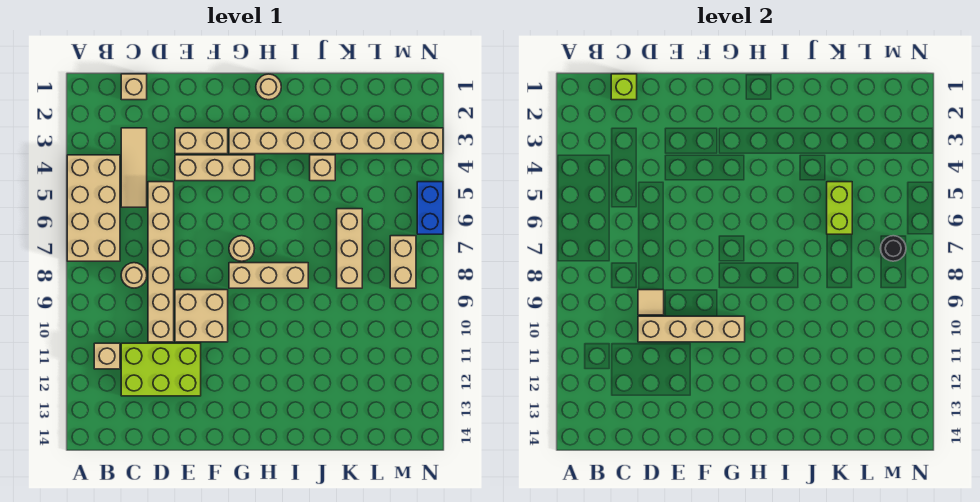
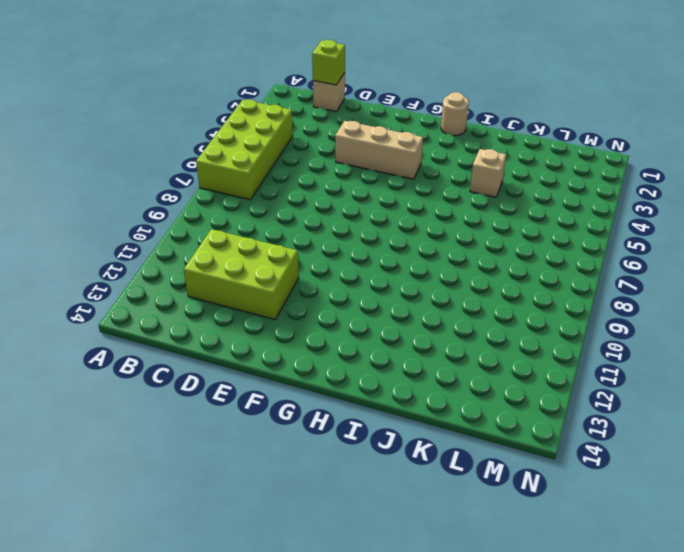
lime 2x4 brick [196,99,293,200] -> tan 2x4 brick [67,155,120,261]
none -> tan 1x1 brick [94,343,120,369]
none -> tan 1x3 tile [121,128,147,207]
none -> tan 1x1 round brick [121,263,147,288]

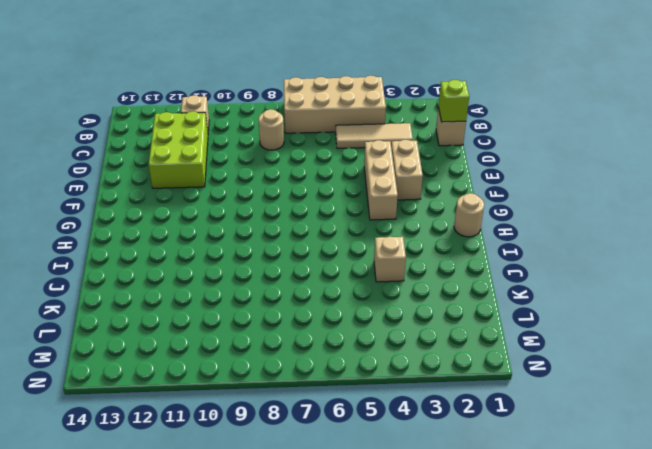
none -> tan 1x6 brick [148,182,174,342]
none -> tan 2x2 brick [175,290,228,342]
none -> tan 1x8 brick [229,128,443,154]

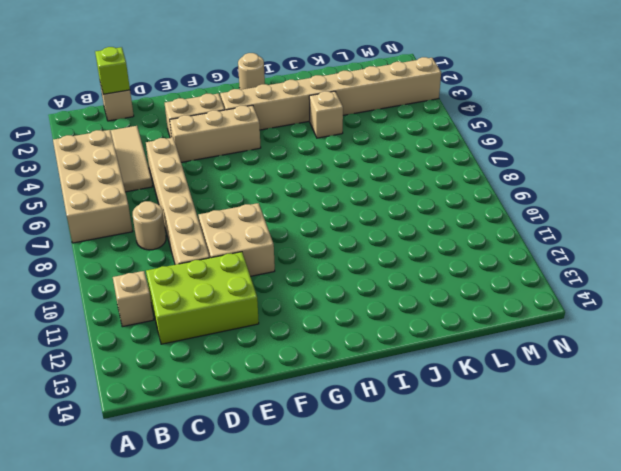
none -> tan 1x1 round brick [229,236,254,261]
none -> tan 1x3 brick [229,263,308,288]
none -> tan 1x3 brick [337,209,362,288]

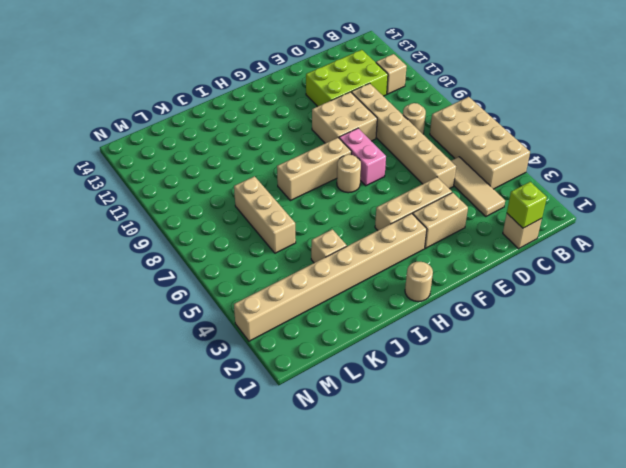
pink 1x2 brick [339,128,386,186] -> none
none -> tan 1x2 brick [390,236,416,288]
none -> blue 1x2 brick [417,182,443,234]
none -> tan 1x1 tile [638,290,664,315]

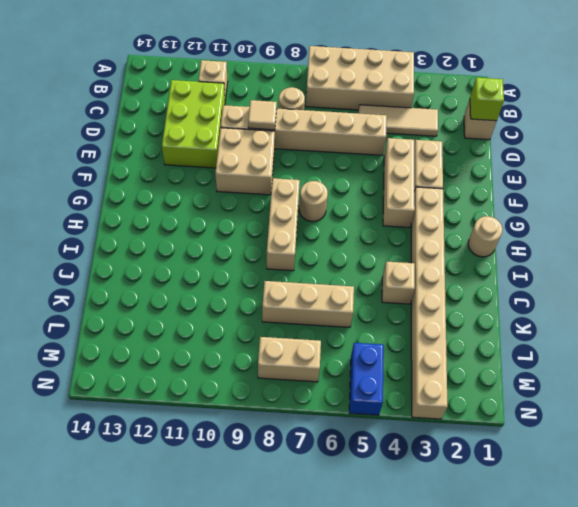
blue 1x2 brick [349,343,384,415] -> blue 1x2 brick turned to [417,182,443,234]
none -> tan 1x4 brick [638,316,745,342]
none -> lime 1x2 brick [827,182,852,234]
none -> black 1x1 round brick [880,236,906,261]

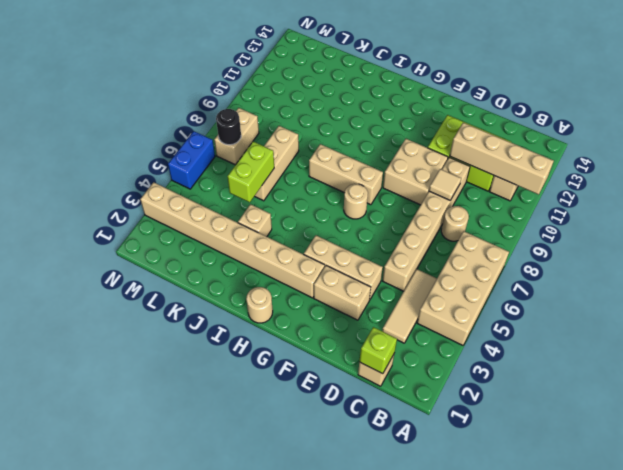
tan 1x4 brick [450,123,554,195] -> tan 1x4 brick moved to [638,316,745,342]

